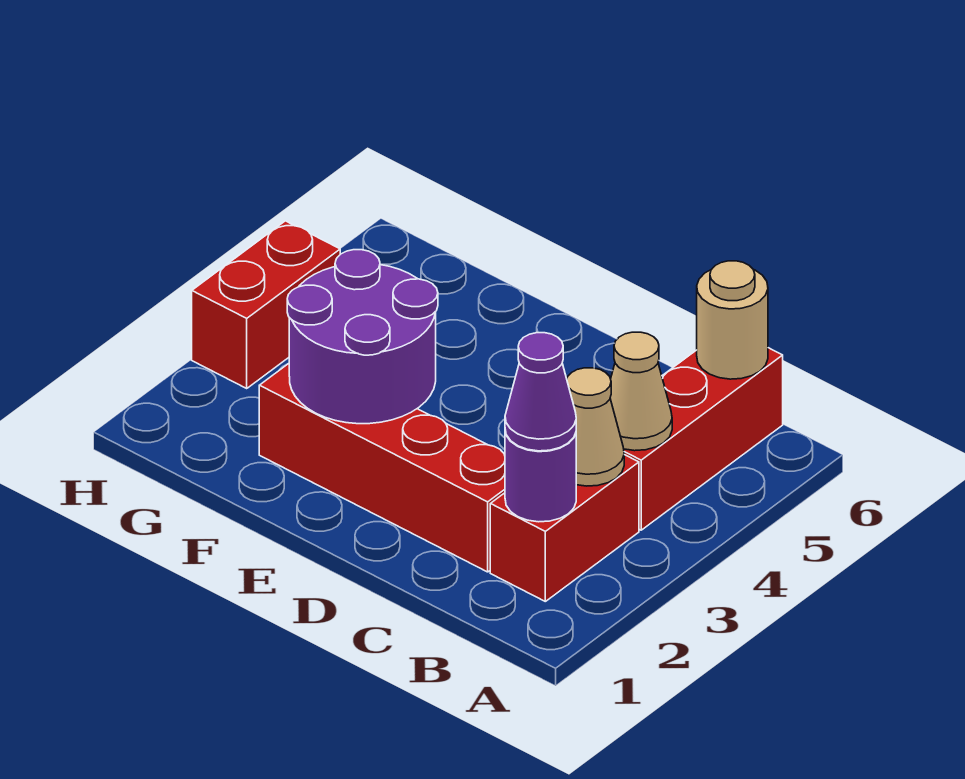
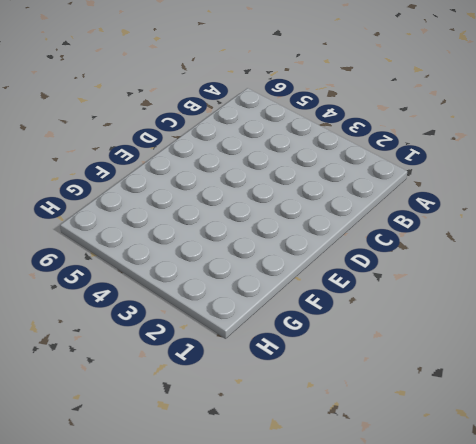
none -> red 1x2 brick [490,455,639,601]
none -> red 1x3 brick [624,348,783,530]

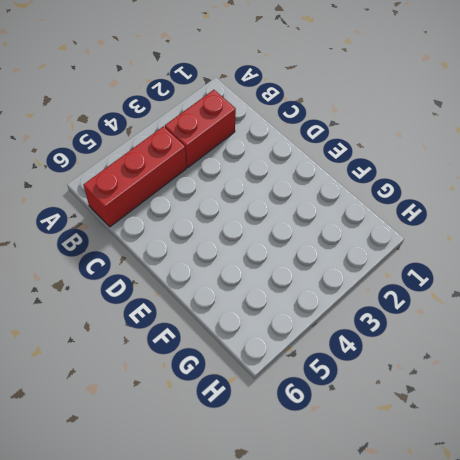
none -> red 1x4 brick [259,363,505,572]
none -> red 1x2 brick [192,221,340,388]

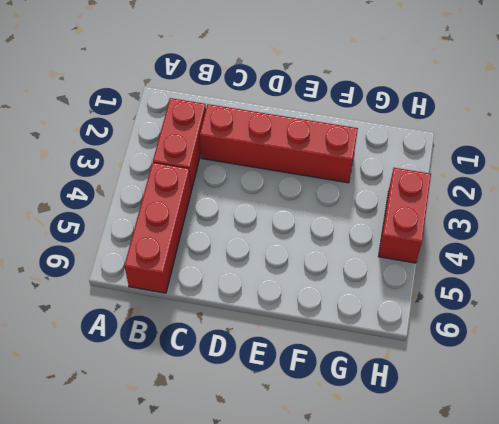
none -> purple 1x1 round brick [505,430,576,522]
none -> tan 1x1 cone [567,368,624,486]

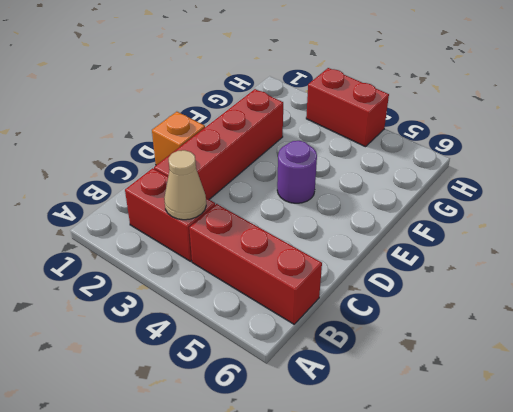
orange 1x1 brick [152,112,205,165] -> none
purple 1x1 round brick [277,141,317,203] -> purple 1x1 round brick moved to [505,430,576,522]
none -> tan 1x1 cone [610,332,672,451]
none -> tan 1x1 round brick [697,261,768,379]

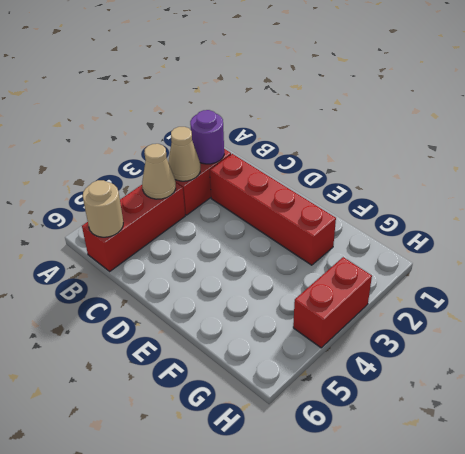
none -> purple 2x2 round brick [287,250,438,424]
none -> purple 1x1 cone [505,333,576,451]

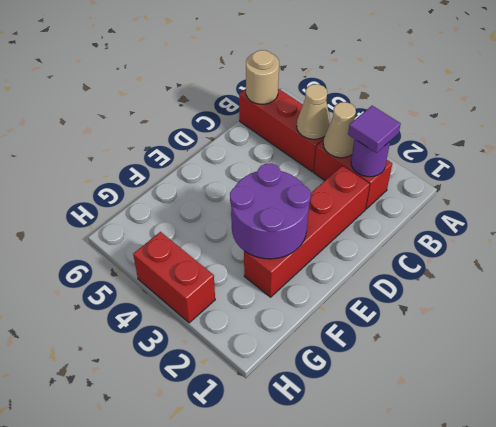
purple 1x1 tile [348,106,401,153] -> purple 1x1 cone [505,333,576,451]

